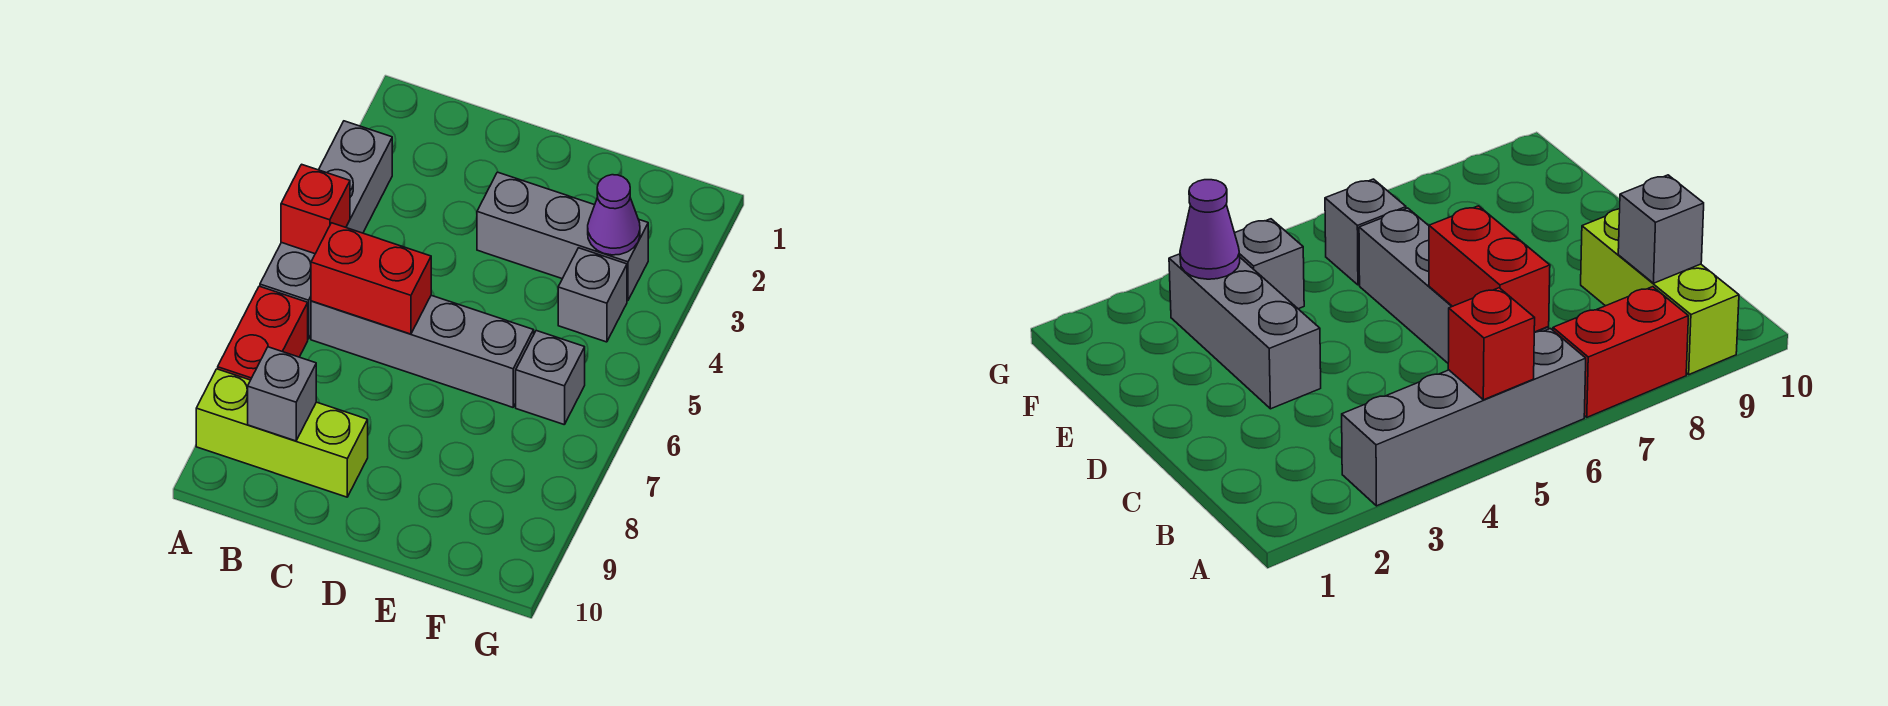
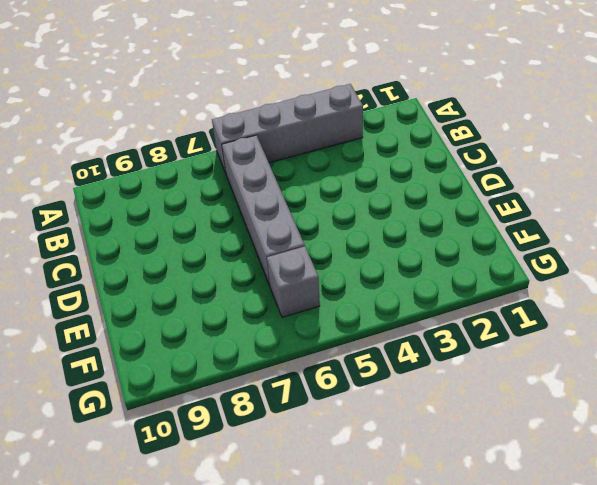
none -> red 1x2 brick [218,286,308,380]
none -> lime 1x3 brick [196,369,368,497]

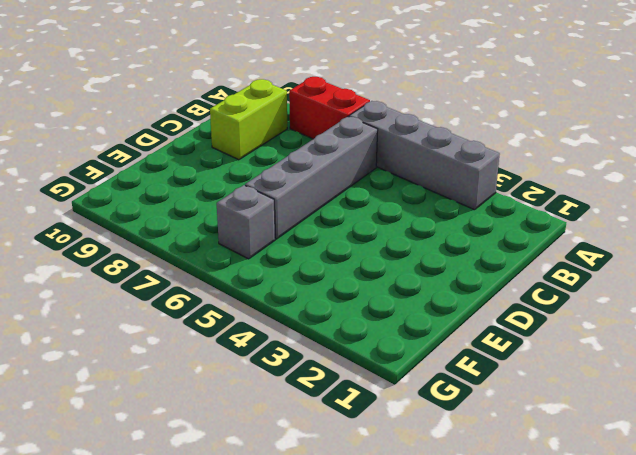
lime 1x2 brick [210,79,287,160] -> lime 1x3 brick [196,369,368,497]
none -> grey 1x3 brick [477,172,648,301]
none -> grey 1x1 brick [558,248,627,342]

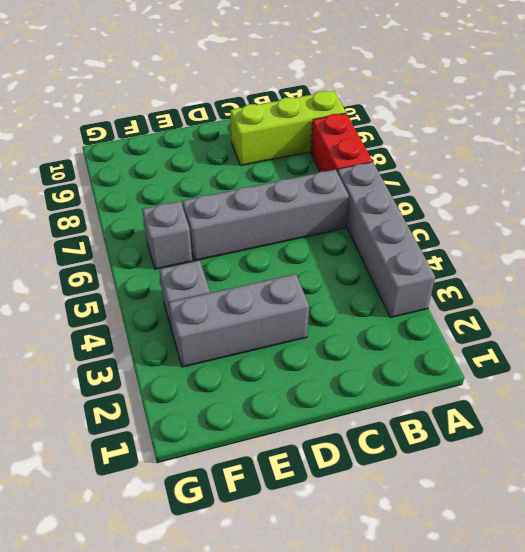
none -> red 1x1 brick [281,164,350,254]
none -> red 1x2 brick [311,223,431,334]

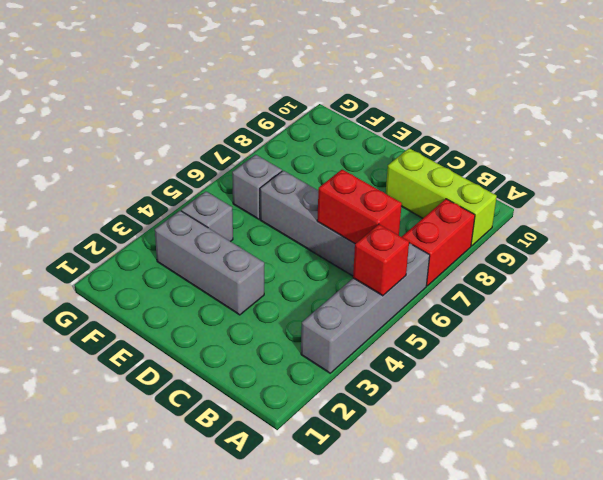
none -> grey 1x1 brick [248,347,316,441]
none -> purple 1x1 cone [588,175,640,255]

